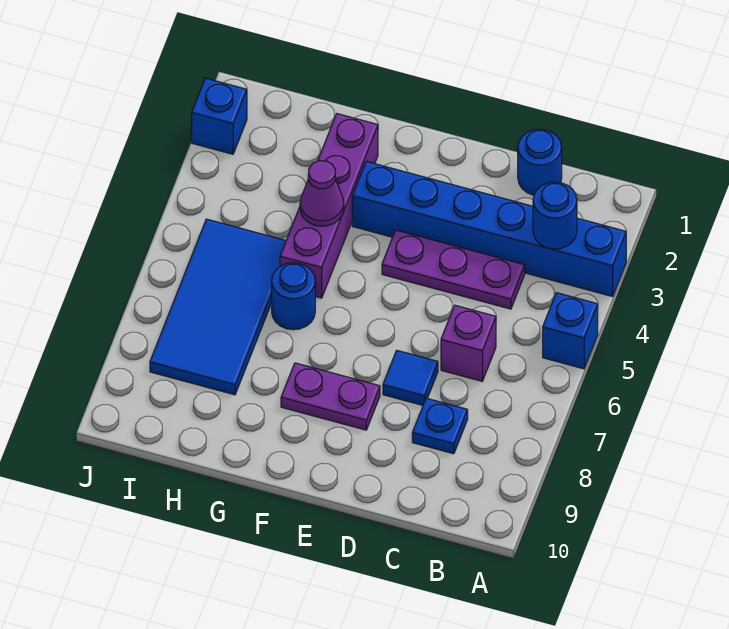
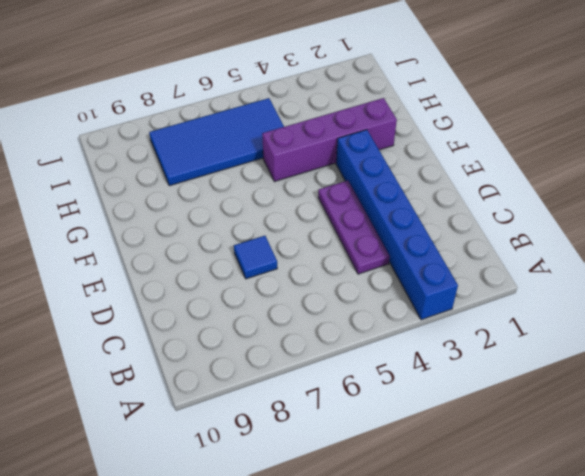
none -> blue 1x1 brick [543,293,598,369]
none -> blue 1x1 round brick [518,129,562,195]
none -> purple 1x1 brick [441,305,496,381]

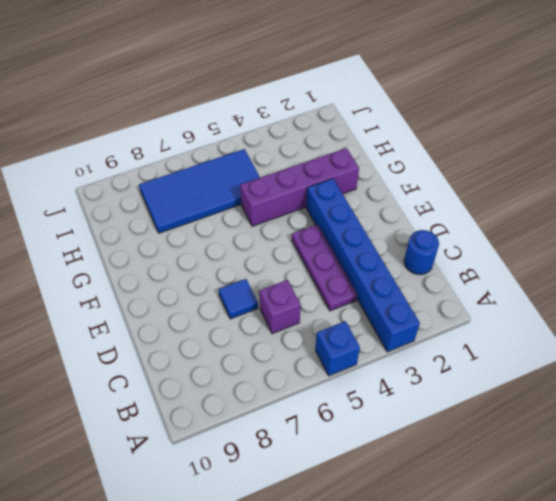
none -> blue 1x1 plate [412,398,468,454]
none -> purple 1x2 plate [281,363,380,430]
none -> blue 1x1 round brick [272,263,315,330]

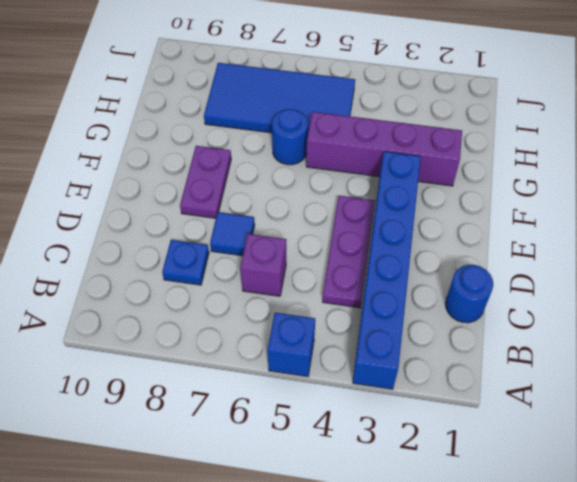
none -> blue 1x1 brick [192,78,247,154]
none -> blue 1x1 round brick [533,182,577,249]
none -> purple 1x1 cone [300,161,344,226]

